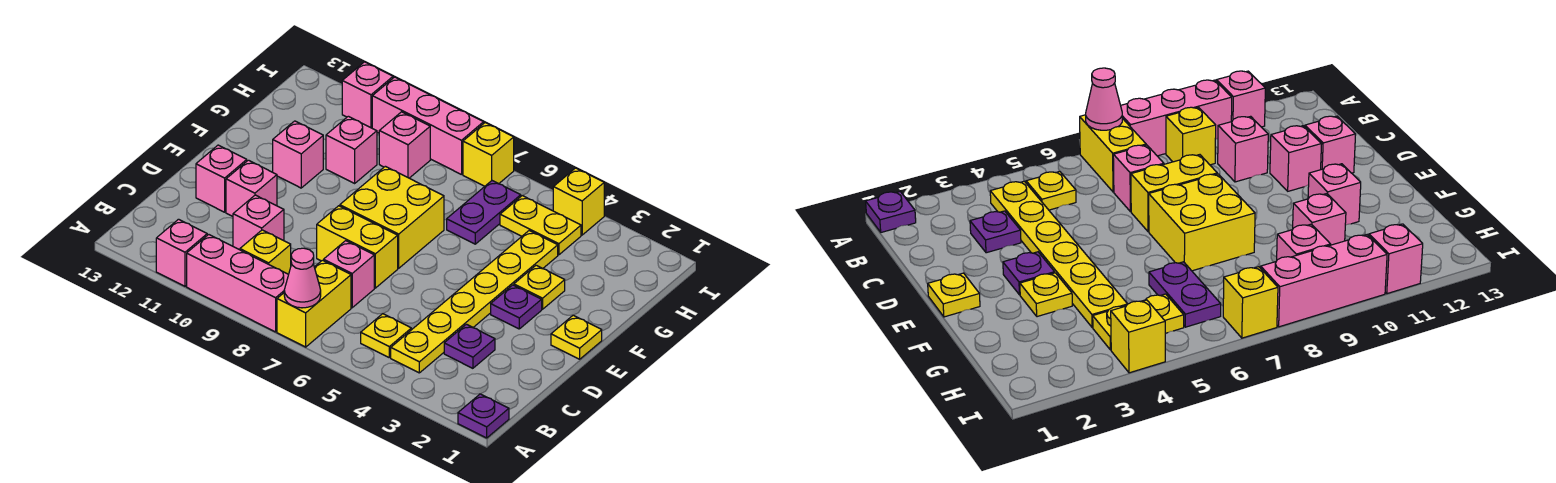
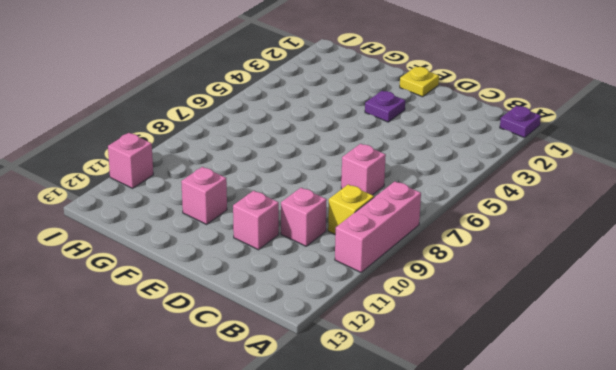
none -> yellow 1x2 brick [277,260,351,347]
none -> pink 1x1 brick [156,219,207,286]
none -> yellow 1x6 plate [391,231,558,373]

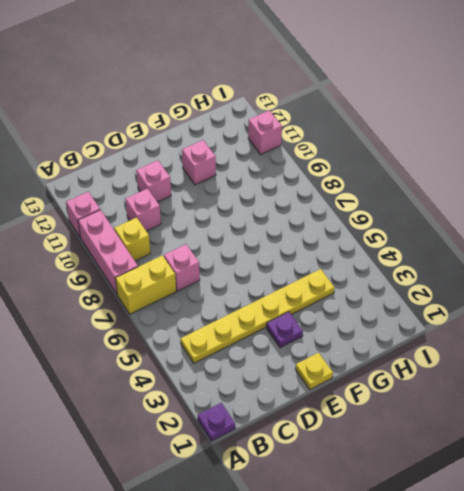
none -> yellow 1x1 plate [361,314,411,357]
none -> purple 1x1 plate [444,324,495,368]
none -> yellow 1x2 brick [317,206,398,288]

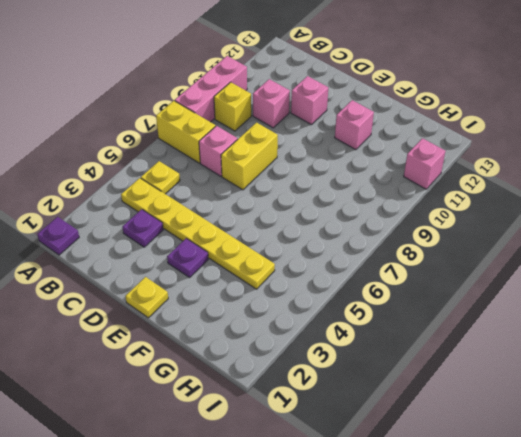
none -> pink 1x1 brick [156,219,207,286]
none -> pink 1x1 brick [196,145,247,212]
none -> yellow 2x2 brick [340,166,444,268]

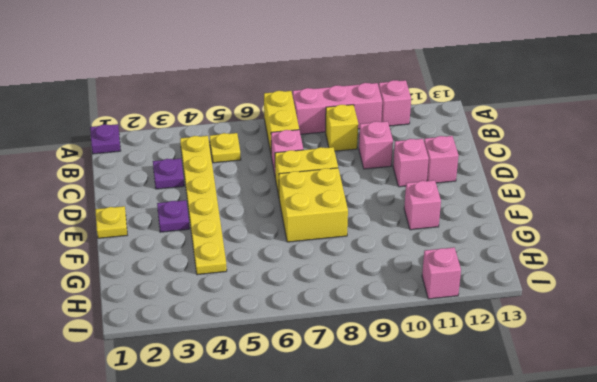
none -> yellow 1x1 plate [514,265,565,309]
none -> purple 1x2 plate [447,181,521,244]
none -> pink 1x1 brick [326,116,377,183]

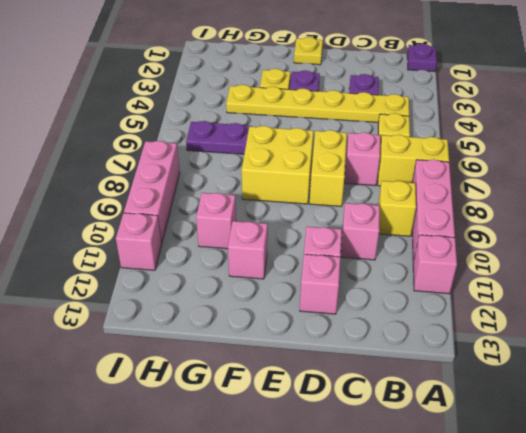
none -> yellow 1x2 plate [500,196,581,255]
none -> pink 1x1 brick [379,112,430,178]
none -> yellow 1x1 brick [553,168,604,235]

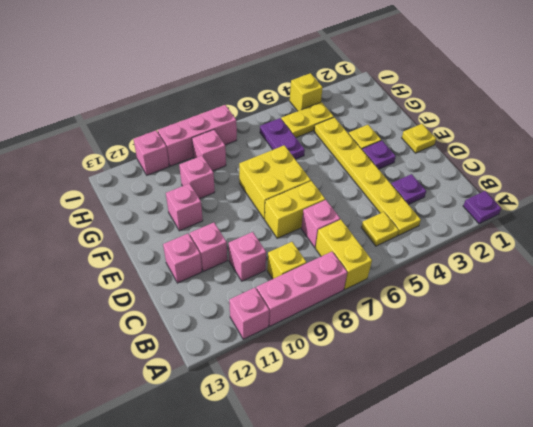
none -> yellow 1x1 brick [463,123,514,186]
none -> pink 1x1 cone [284,248,321,308]

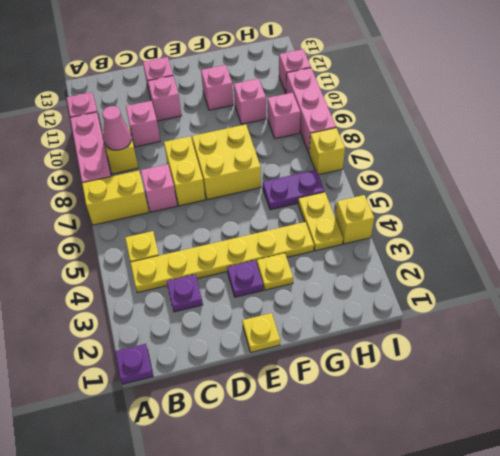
pink 1x1 cone [102,106,131,150] -> pink 1x1 cone moved to [284,248,321,308]

